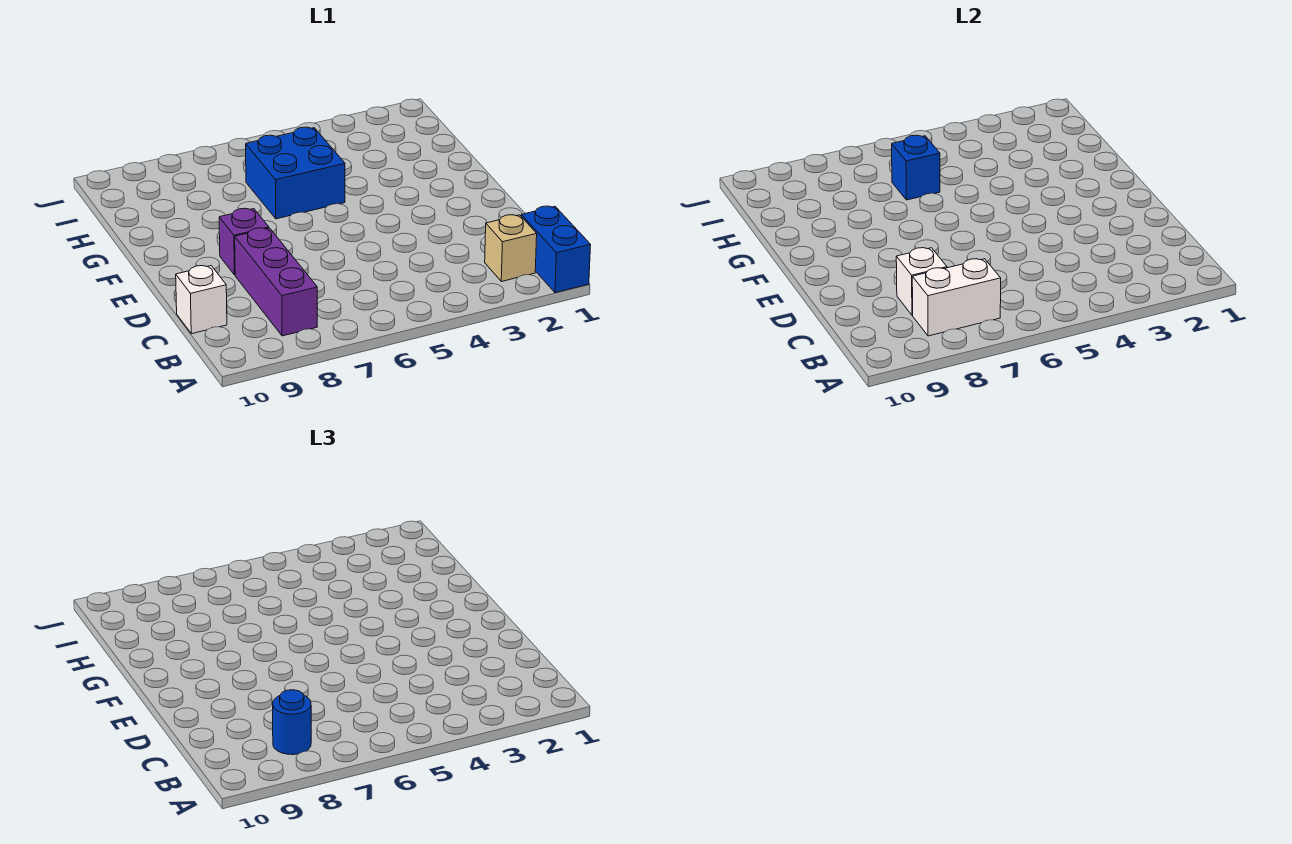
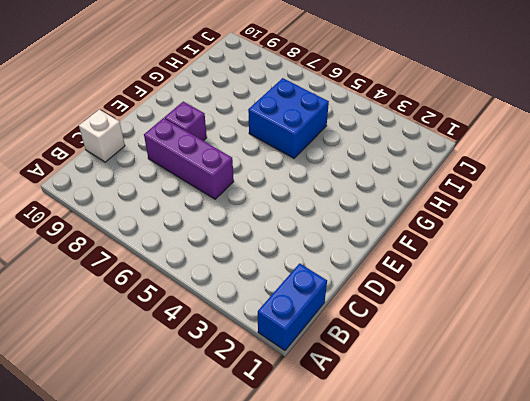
purple 1x3 brick [144,118,234,199] -> purple 1x3 brick turned to [235,228,317,336]
none -> tan 1x1 brick [485,215,537,282]
none -> white 1x2 brick [912,259,1001,336]

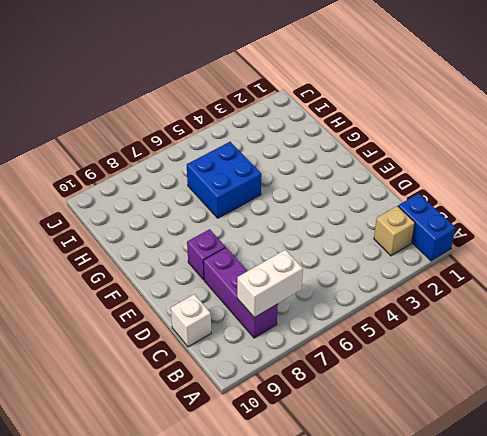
none -> white 1x1 brick [896,248,947,315]
none -> blue 1x1 brick [892,135,940,200]

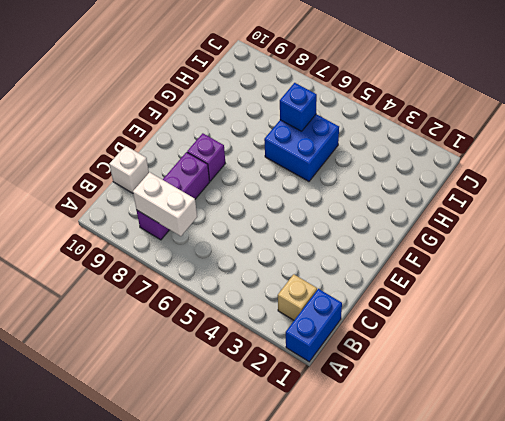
none -> white 1x1 brick [896,248,947,315]
none -> blue 1x1 round brick [273,690,311,755]

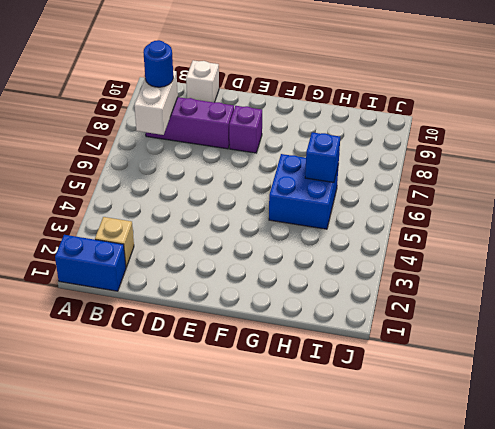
none -> white 1x1 brick [896,248,947,315]

